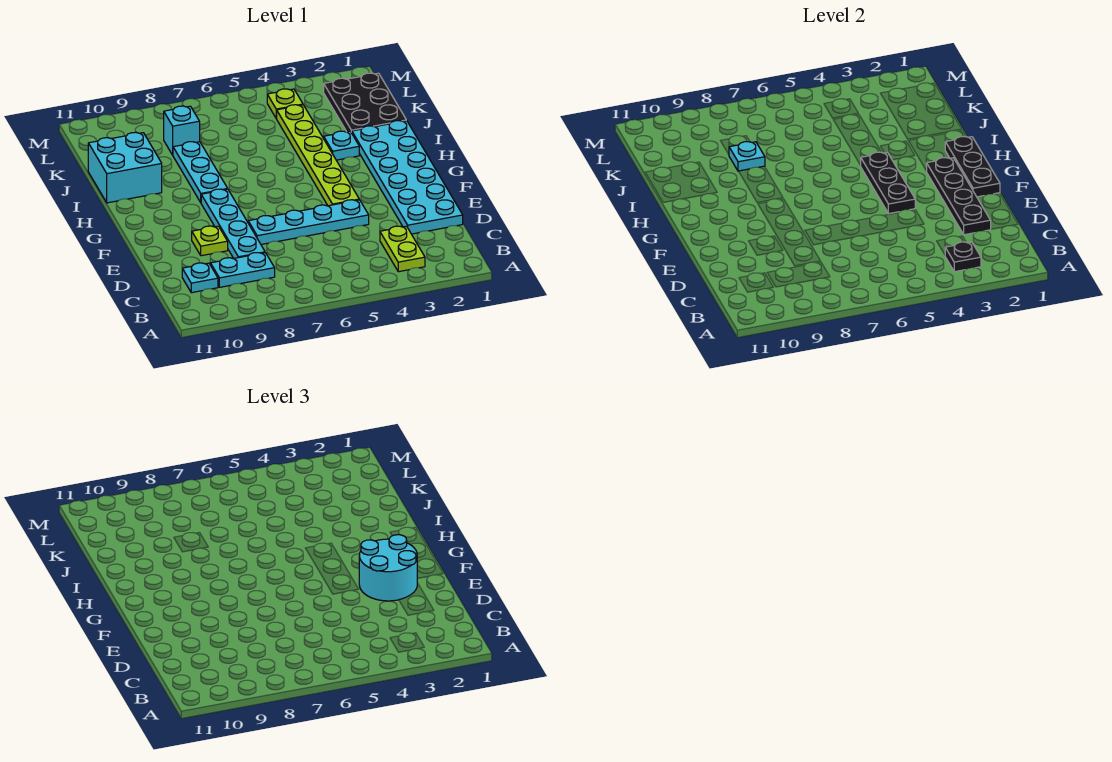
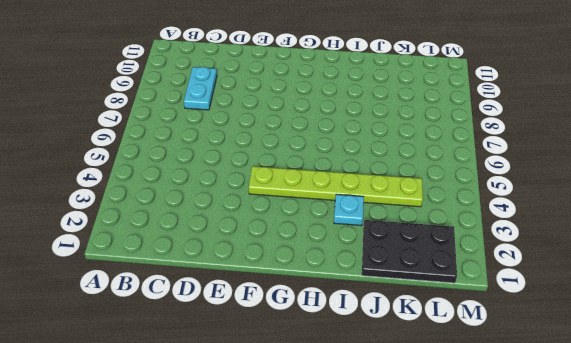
none -> lime 1x2 plate [380,226,425,272]
none -> cyan 1x1 plate [182,263,218,293]
none -> cyan 2x6 plate [352,121,463,234]

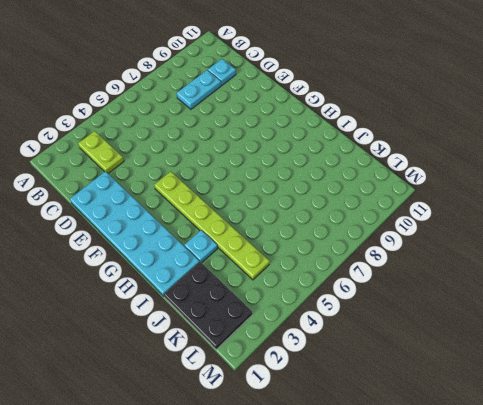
none -> cyan 1x4 plate [201,189,265,258]
none -> cyan 1x4 plate [248,200,369,244]
none -> lime 1x1 plate [192,226,228,256]

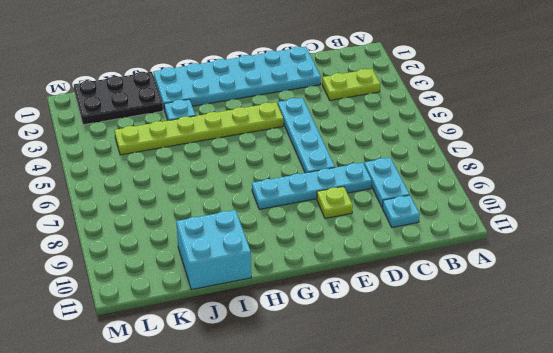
none -> cyan 1x3 plate [173,142,227,202]
none -> cyan 1x1 brick [164,106,200,155]
none -> lime 1x1 plate [267,89,303,118]

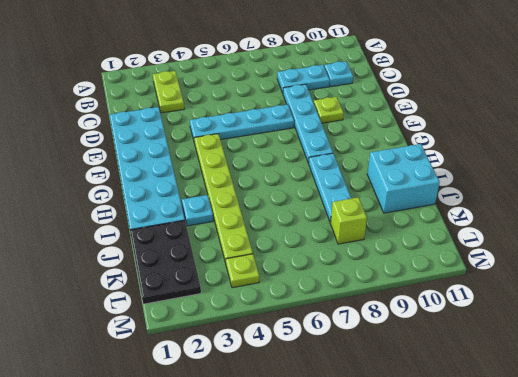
lime 1x1 brick [331,197,367,244] -> cyan 1x1 brick [164,106,200,155]
none -> black 1x1 plate [945,242,981,272]
none -> black 1x4 plate [927,158,991,235]
none -> black 1x3 plate [945,137,1000,197]

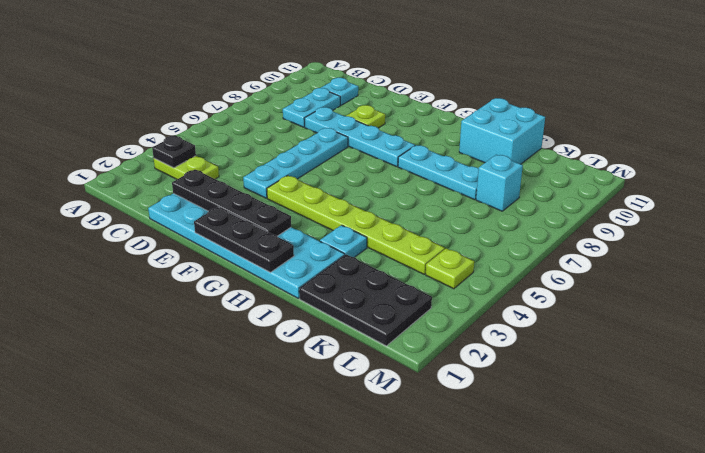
none -> black 1x3 plate [861,152,915,214]
none -> cyan 1x1 plate [729,142,765,171]
none -> cyan 2x2 round brick [359,535,417,601]

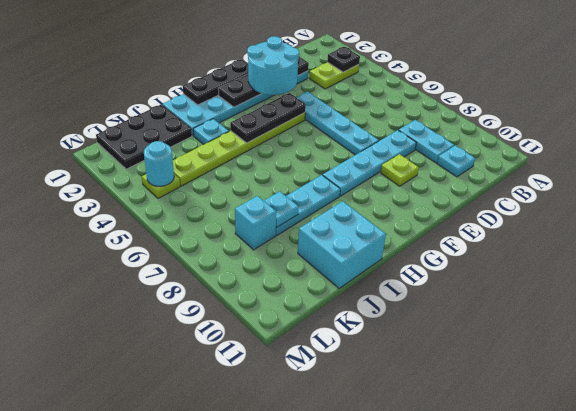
cyan 1x1 round brick [144,141,174,186] -> none

